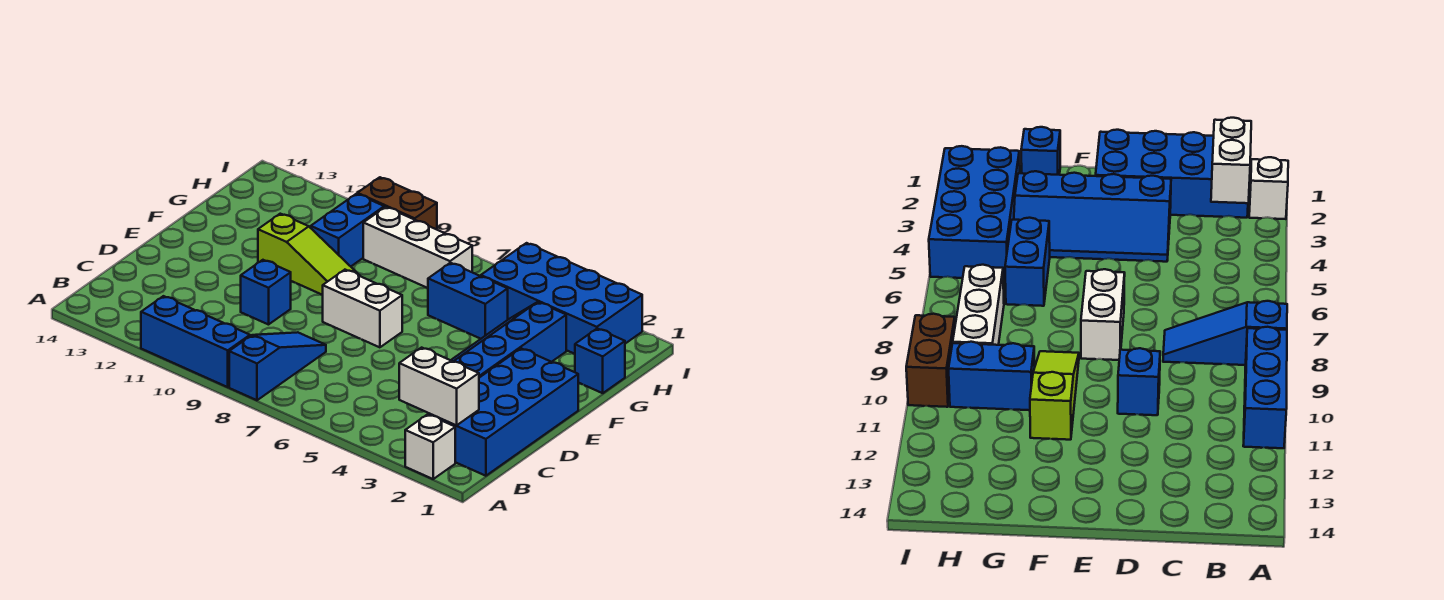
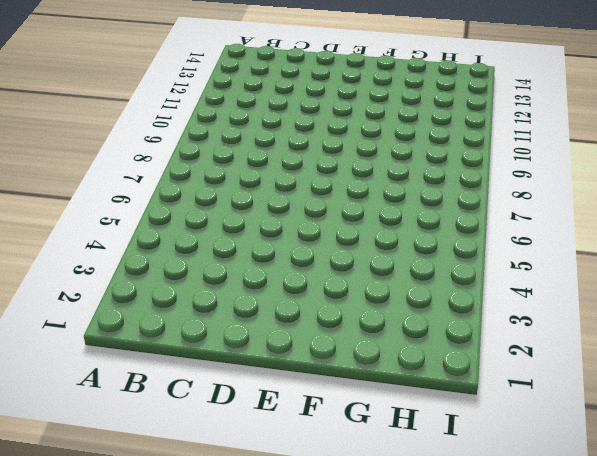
none -> white 1x1 brick [405,414,455,479]
none -> blue 1x3 slope [229,332,326,400]
none -> blue 1x3 brick [141,296,250,387]

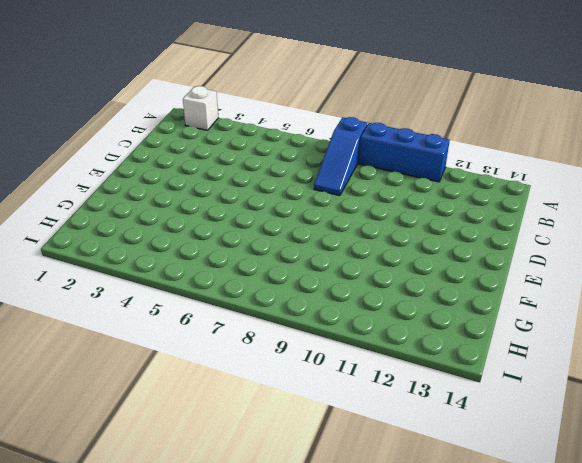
none -> blue 2x4 brick [429,348,578,476]
none -> blue 2x4 slope [451,302,566,378]
none -> blue 1x1 brick [241,260,291,325]

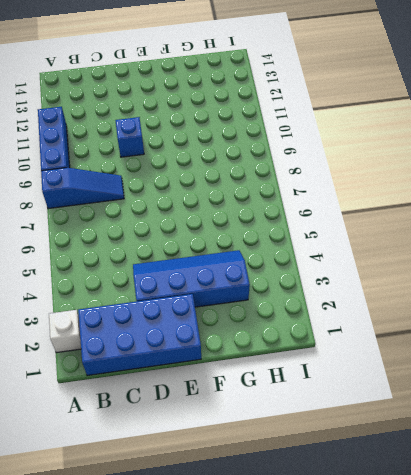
none -> white 1x2 brick [323,270,402,347]
none -> lime 1x3 slope [258,214,360,295]
none -> blue 1x1 brick [575,329,625,393]

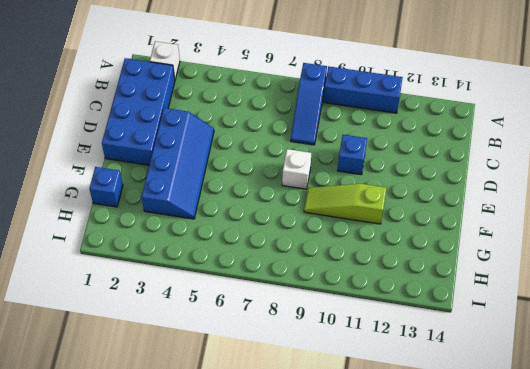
white 1x1 brick [282,149,311,189] -> white 1x2 brick [323,270,402,347]
none -> blue 1x2 brick [428,263,508,339]
none -> blue 1x2 brick [311,194,384,266]
none -> blue 2x4 brick [481,243,642,354]

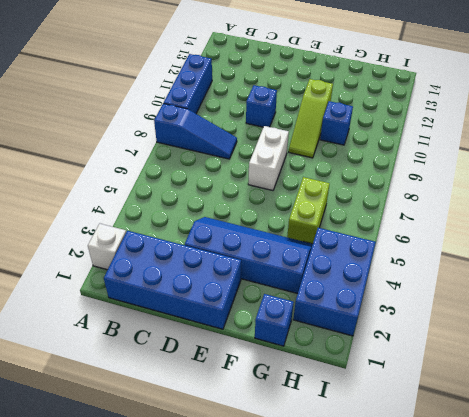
lime 1x2 brick [287,177,330,244] -> blue 1x2 brick [428,263,508,339]
blue 1x1 brick [320,101,353,145] -> blue 1x2 brick [311,194,384,266]
blue 2x3 brick [293,228,376,336] -> blue 2x4 brick [481,243,642,354]
none -> white 1x3 brick [363,207,472,288]
none -> brown 1x2 brick [357,177,437,230]
none -> white 1x2 brick [399,348,479,425]

